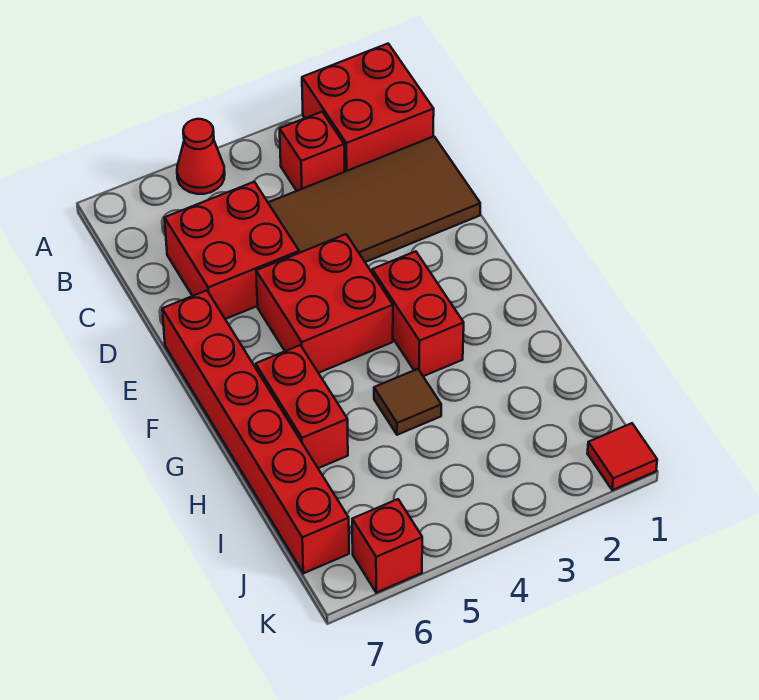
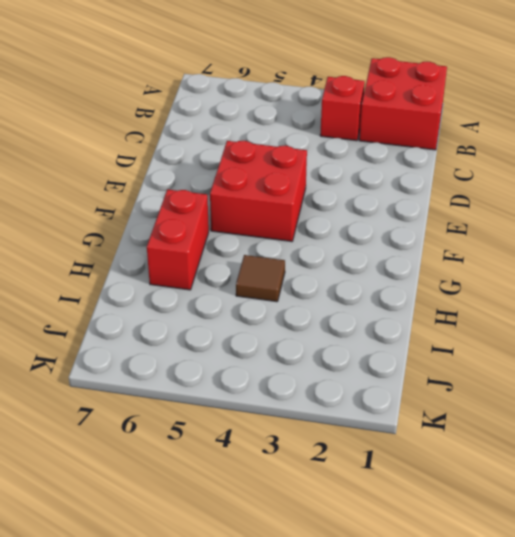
none -> red 1x1 cone [177,119,225,194]
none -> brown 2x4 tile [268,137,480,262]
none -> red 2x2 brick [165,182,299,319]

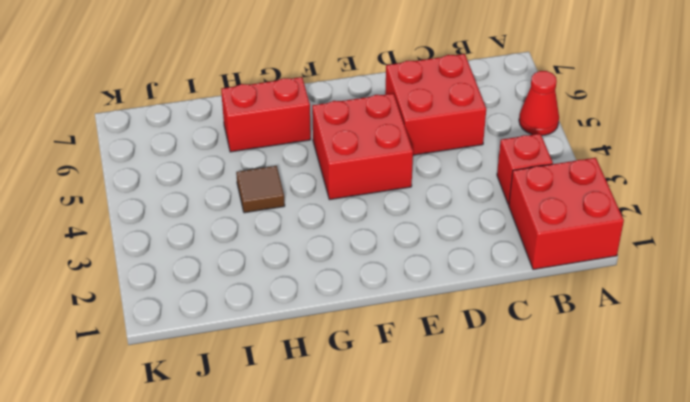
none -> brown 2x4 tile [268,137,480,262]
none -> red 1x6 brick [162,290,349,573]
none -> red 1x2 brick [372,251,464,376]

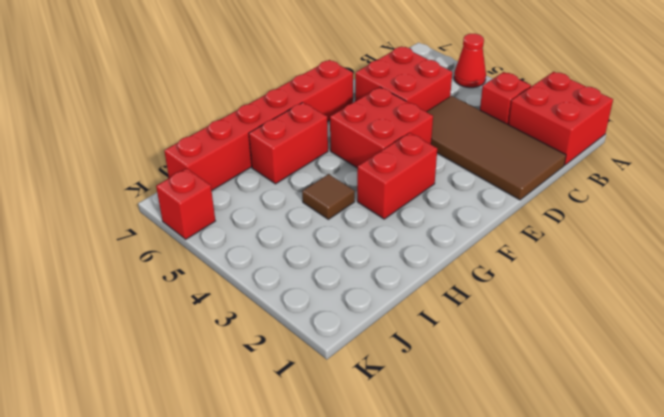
none -> red 1x1 tile [587,423,657,490]

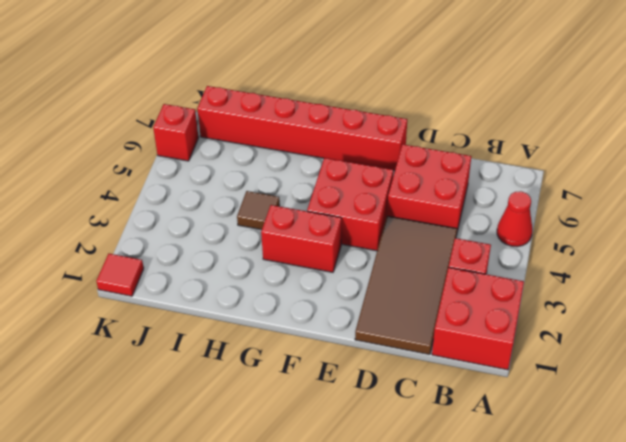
none -> red 1x2 brick [256,345,348,468]

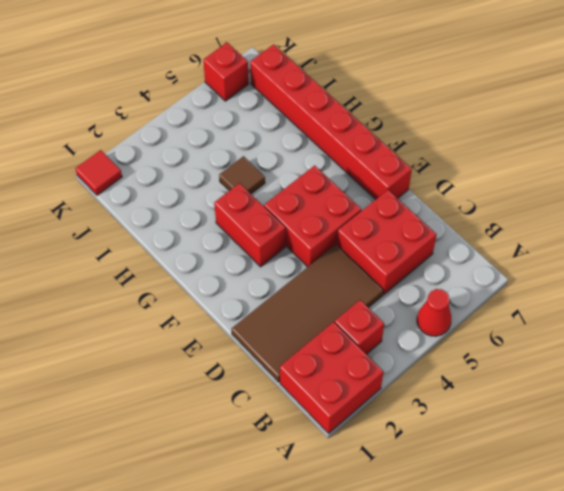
none -> red 1x2 brick [256,345,348,468]

